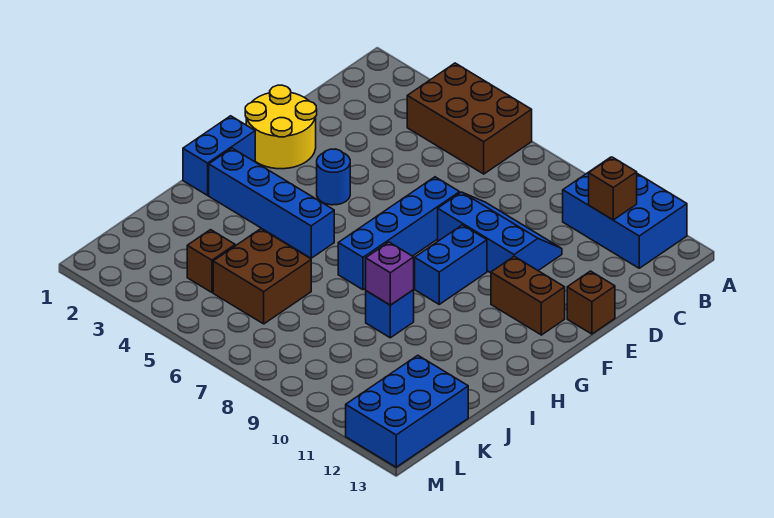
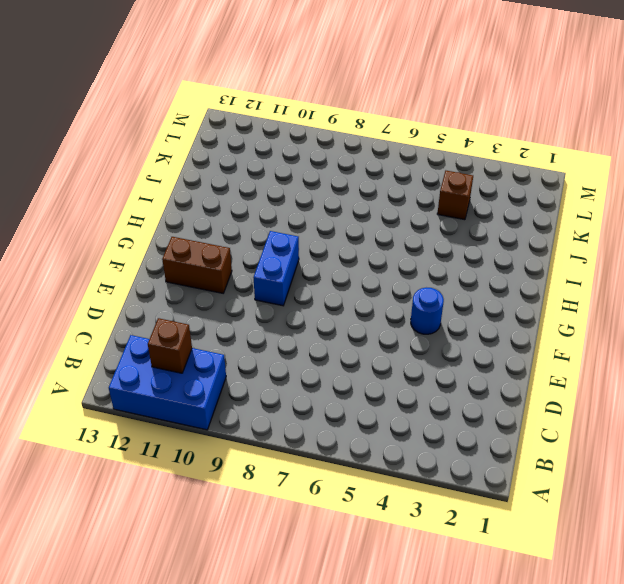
none -> brown 2x3 brick [407,63,532,174]
none -> blue 2x3 slope [438,192,562,273]
none -> yellow 2x2 round brick [245,85,317,169]

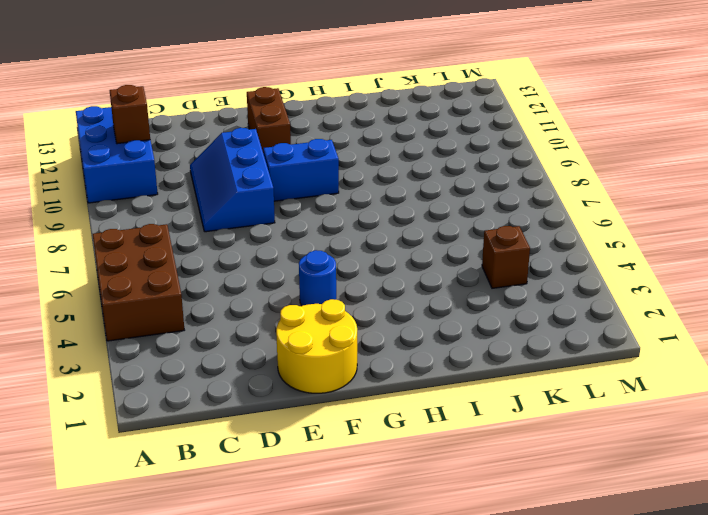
none -> blue 1x4 brick [338,177,460,290]
none -> brown 1x1 brick [567,271,615,334]
none -> blue 1x2 brick [183,116,255,195]

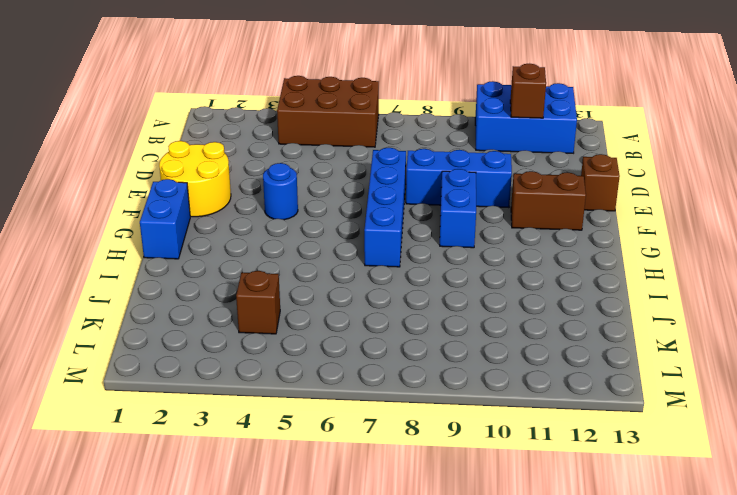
none -> blue 1x4 brick [209,148,334,258]
none -> blue 1x1 brick [366,290,414,338]
none -> brown 2x2 brick [213,229,311,324]

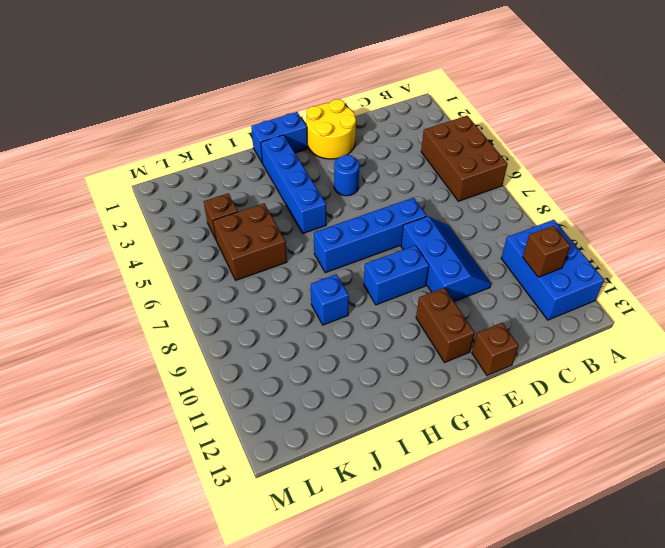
none -> blue 2x3 brick [346,355,468,467]
none -> purple 1x1 brick [366,242,414,305]

